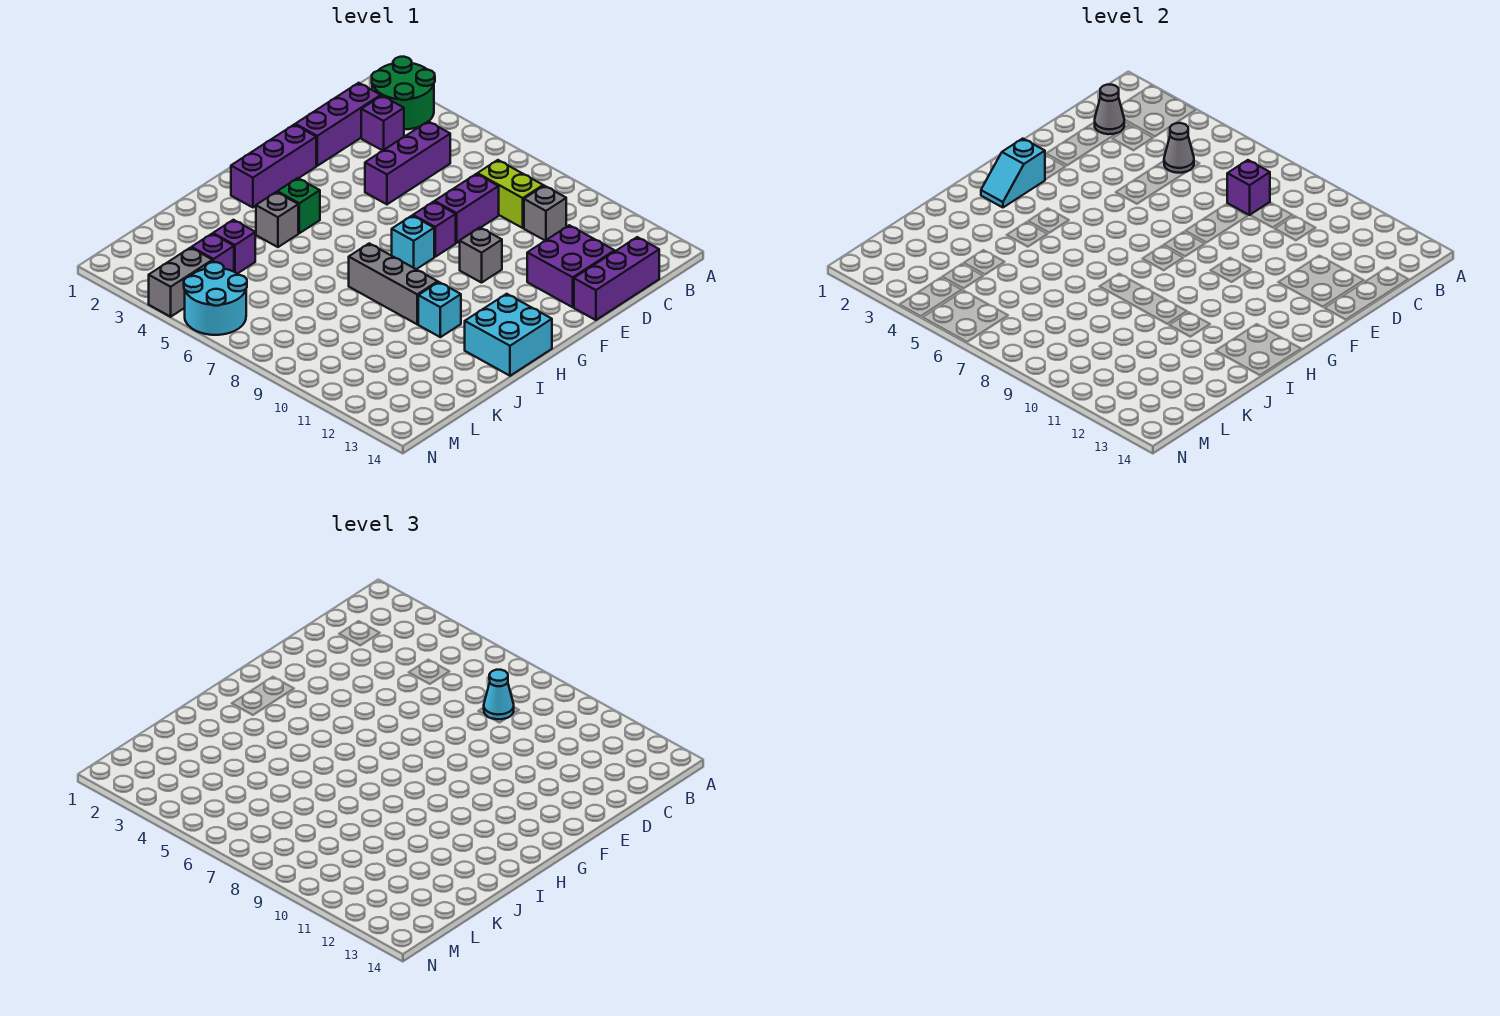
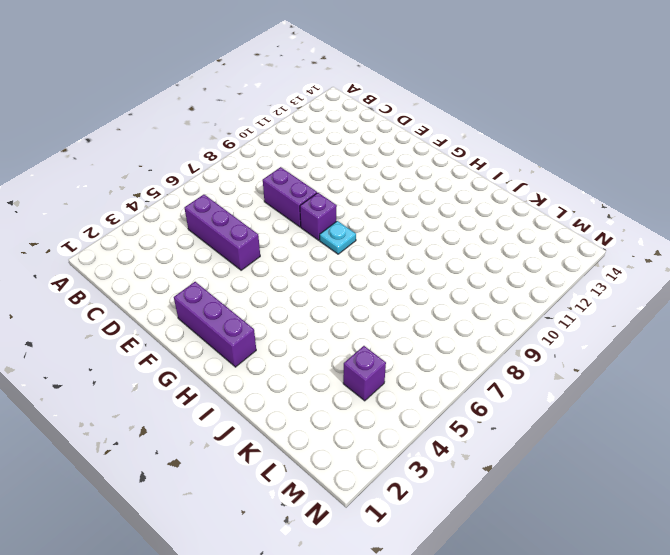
cyan 1x1 plate [320,221,356,254] -> cyan 1x1 brick [392,216,434,269]
none -> green 2x2 round brick [372,57,435,130]
none -> purple 1x3 brick [295,83,381,166]
none -> purple 1x1 brick [361,96,404,151]

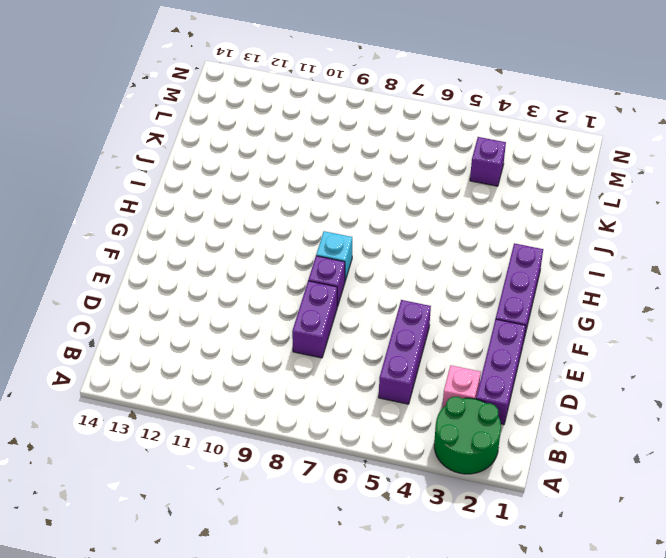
pink 1x1 brick [442,365,481,408] -> purple 1x1 brick [361,96,404,151]
none -> lime 1x2 brick [477,160,543,228]
none -> grey 1x1 brick [524,186,566,241]
none -> purple 1x3 brick [574,237,659,320]

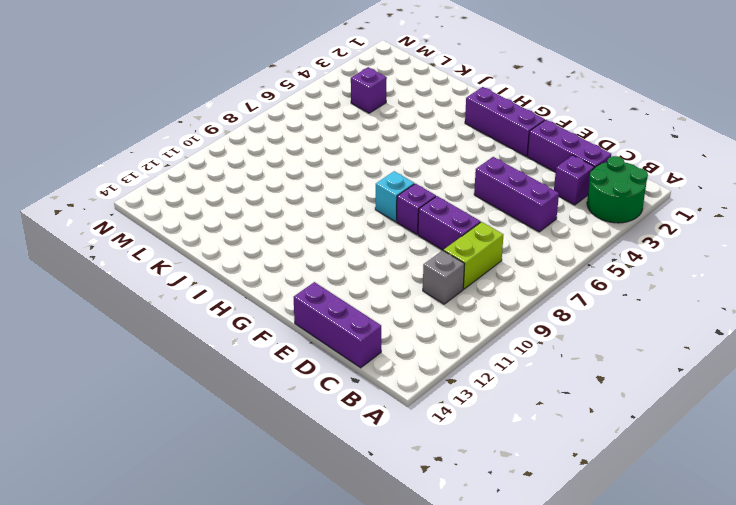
none -> purple 2x2 brick [527,225,615,307]
none -> grey 1x1 brick [460,228,502,283]
none -> green 1x1 brick [277,178,320,233]

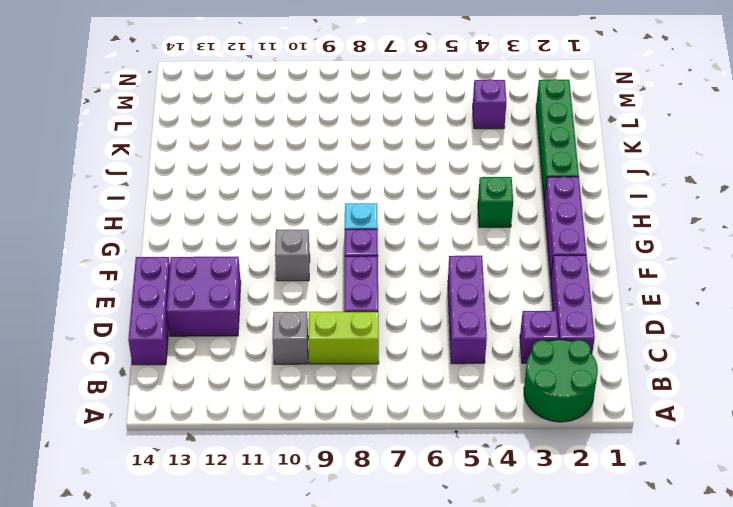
green 1x4 brick [536,79,579,199] -> none
none -> cyan 2x2 brick [465,294,552,376]
none -> grey 1x1 brick [256,192,298,247]
none -> grey 1x3 brick [349,243,438,324]

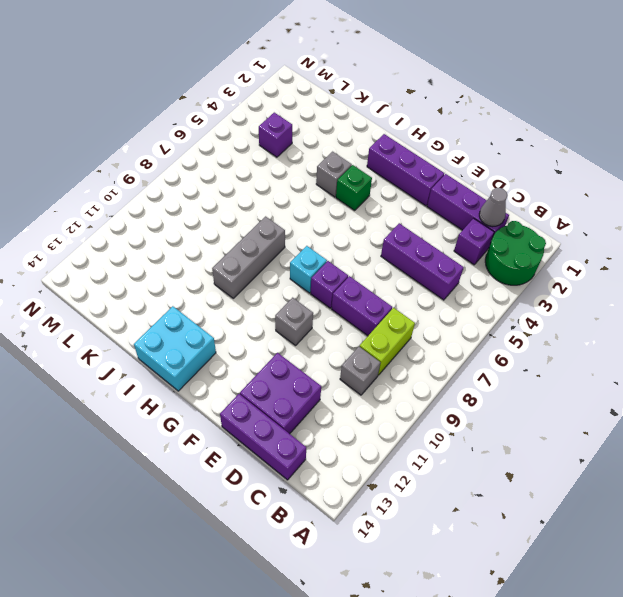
none -> cyan 1x1 brick [418,282,461,337]
none -> purple 1x1 brick [213,220,255,274]
none -> grey 1x2 brick [149,248,213,317]

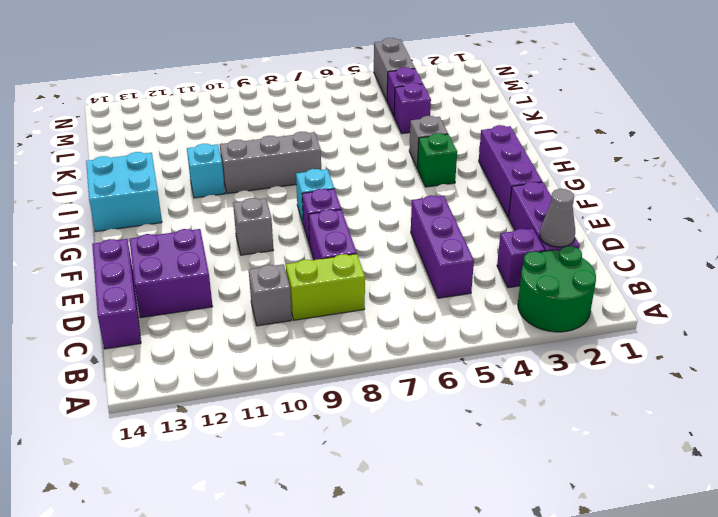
none -> cyan 2x2 round brick [184,262,247,335]
none -> grey 1x1 cone [1164,123,1194,173]
none -> purple 1x1 brick [1227,160,1270,215]

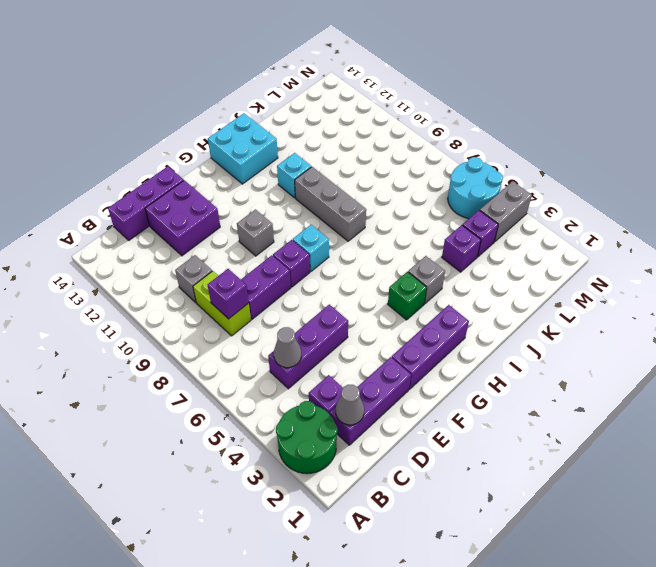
none -> cyan 1x2 slope [981,139,1045,207]
none -> cyan 1x1 cone [484,670,514,719]

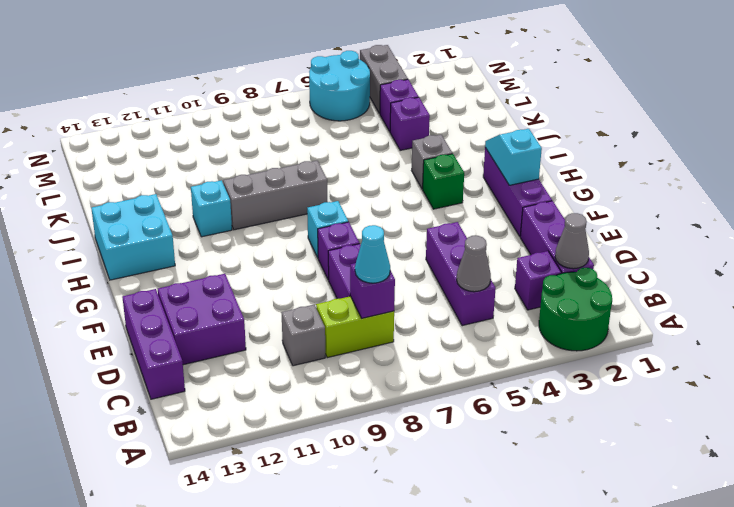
none -> grey 1x1 brick [460,228,502,283]

